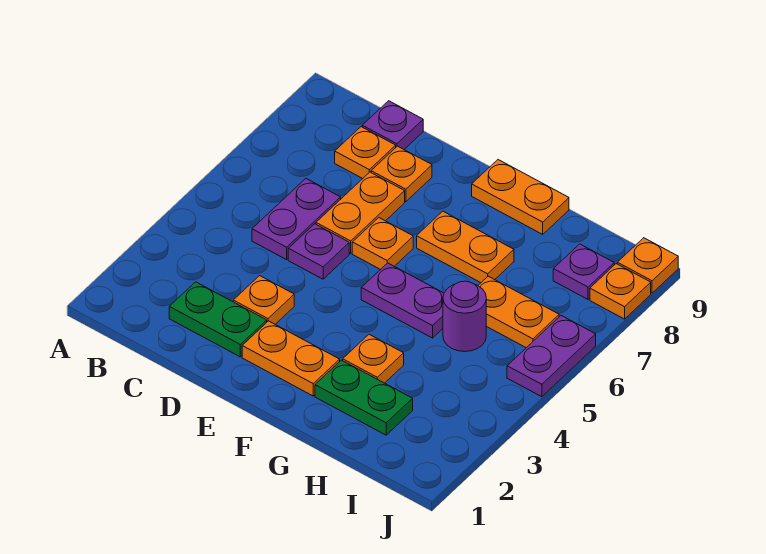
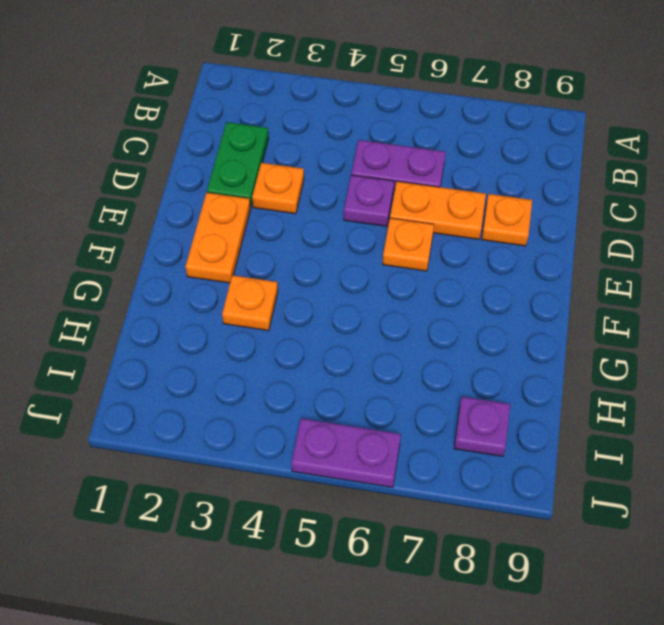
none -> orange 1x1 plate [335,127,396,179]
none -> purple 1x1 plate [362,101,423,149]
none -> purple 1x2 plate [361,263,444,338]

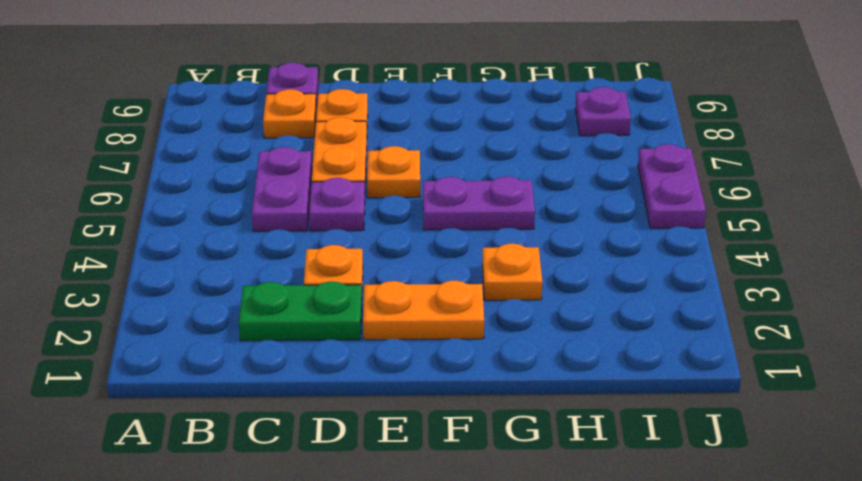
none -> orange 1x2 plate [417,211,514,283]
none -> orange 1x2 plate [472,160,569,234]
none -> green 1x2 plate [315,360,413,435]

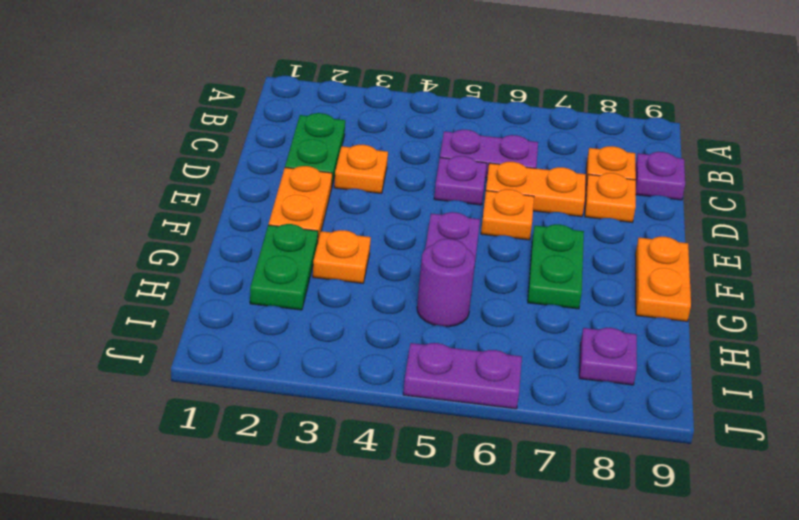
green 1x2 plate [528,224,584,309] -> orange 1x2 plate [417,211,514,283]
none -> orange 1x2 plate [478,276,559,348]
none -> orange 1x1 plate [590,264,651,319]
none -> orange 1x1 plate [617,238,678,293]

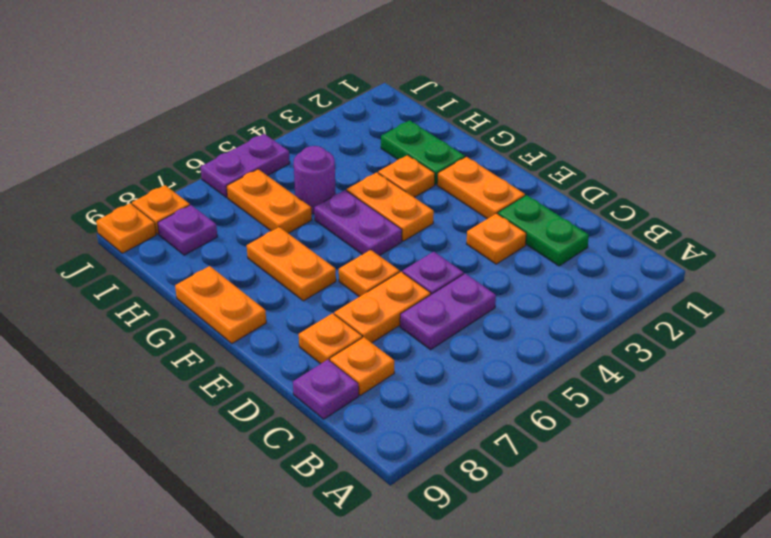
orange 1x2 plate [347,172,434,241] -> none

